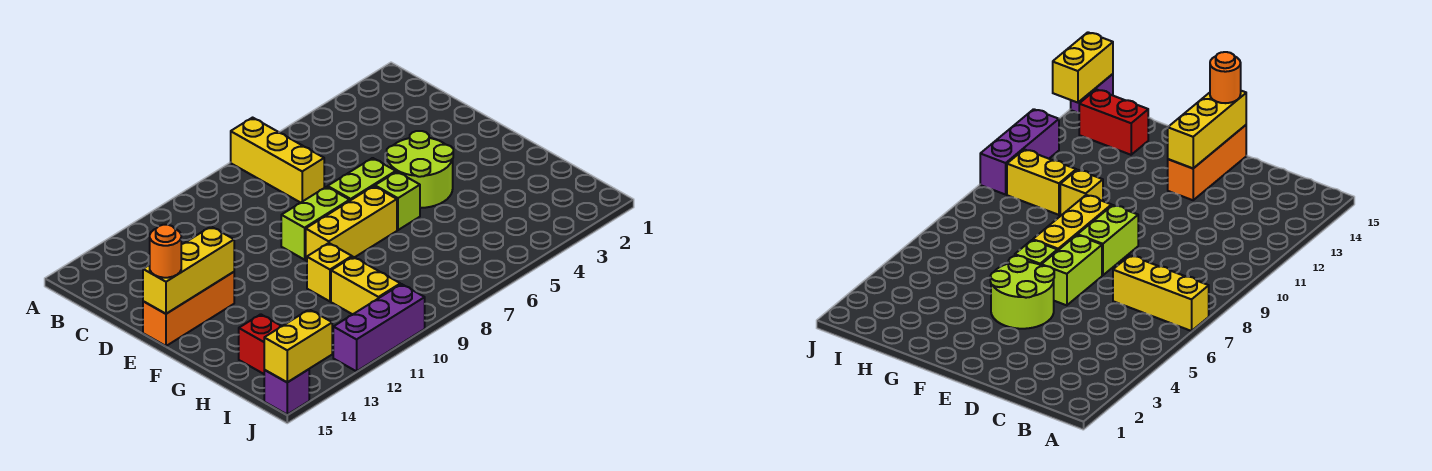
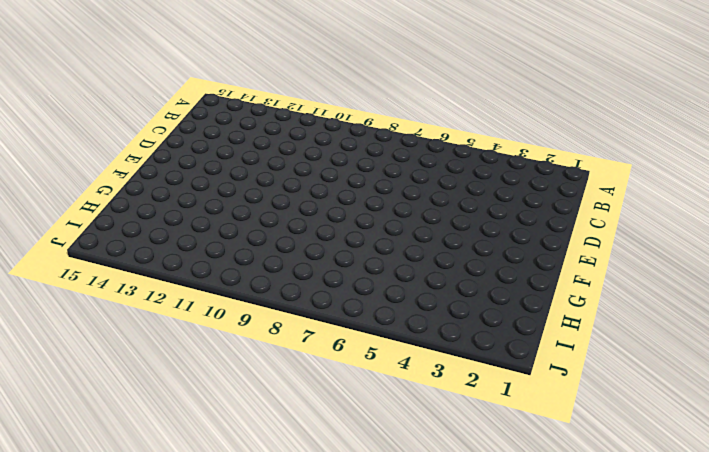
none -> yellow 1x3 brick [231,118,324,203]
none -> lime 2x2 round brick [387,131,453,208]
none -> lime 1x2 brick [328,158,396,201]

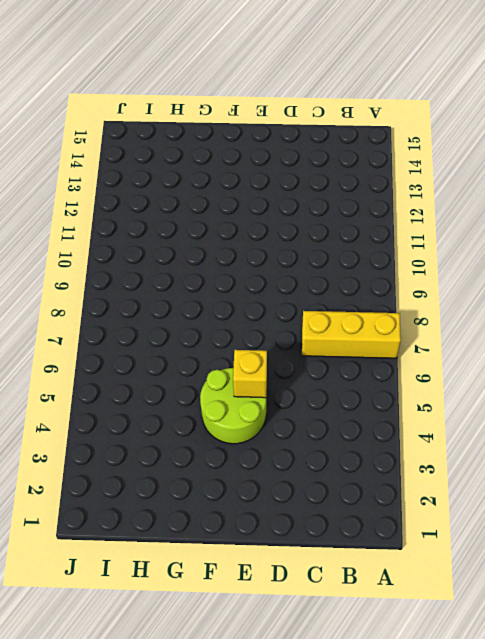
yellow 1x1 brick [233,350,267,398] -> yellow 1x1 brick moved to [307,243,352,301]
none -> lime 1x2 brick [328,158,396,201]
none -> lime 1x2 brick [281,187,350,260]
none -> orange 1x3 brick [143,272,234,346]

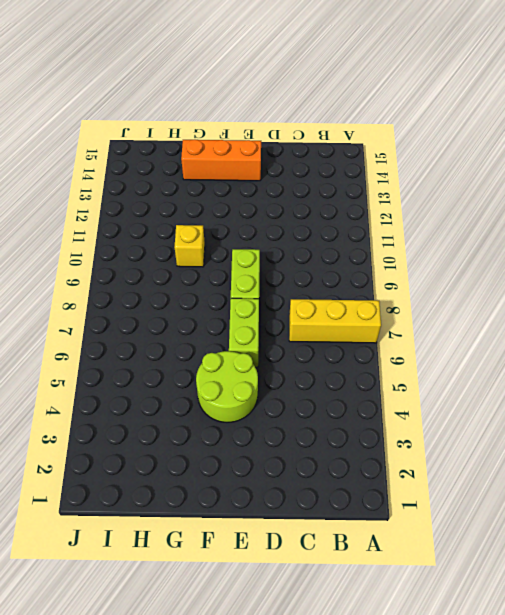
orange 1x3 brick [181,140,261,181] -> orange 1x3 brick turned to [143,272,234,346]
none -> lime 1x1 brick [375,172,420,230]
none -> yellow 1x3 brick [306,186,397,261]
none -> yellow 1x2 brick [331,257,400,314]

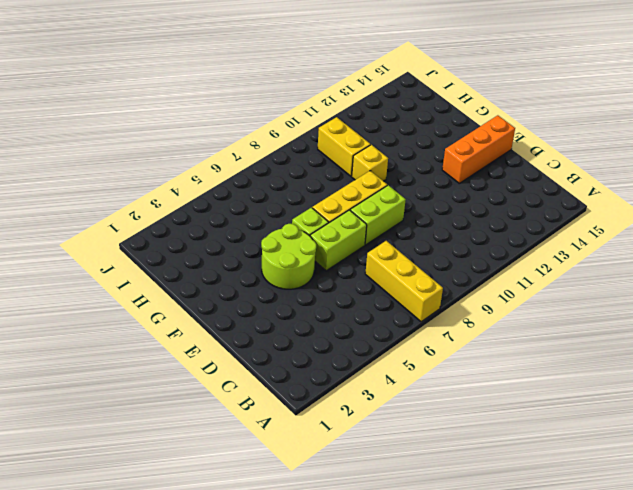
none -> red 1x2 brick [239,314,282,374]
none -> purple 1x3 brick [333,284,425,371]
none -> purple 1x1 brick [264,369,309,414]

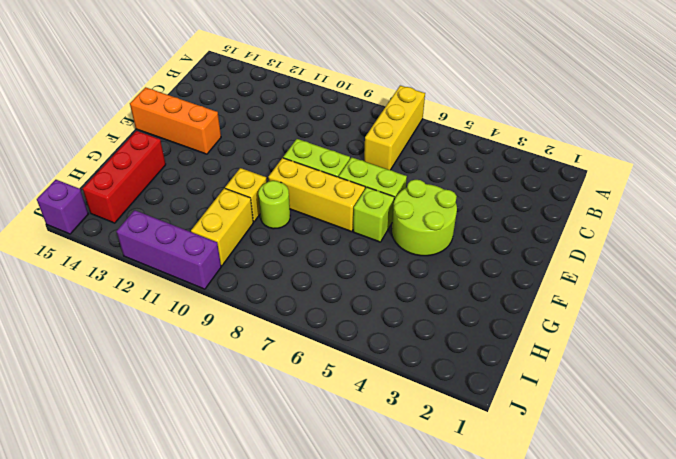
lime 1x1 round brick [258,181,290,229] -> none
red 1x3 brick [83,131,166,223] -> red 1x2 brick [239,314,282,374]
none -> yellow 1x3 brick [143,227,234,314]
none -> yellow 1x2 brick [264,309,332,382]
none -> orange 1x1 round brick [150,225,181,278]

